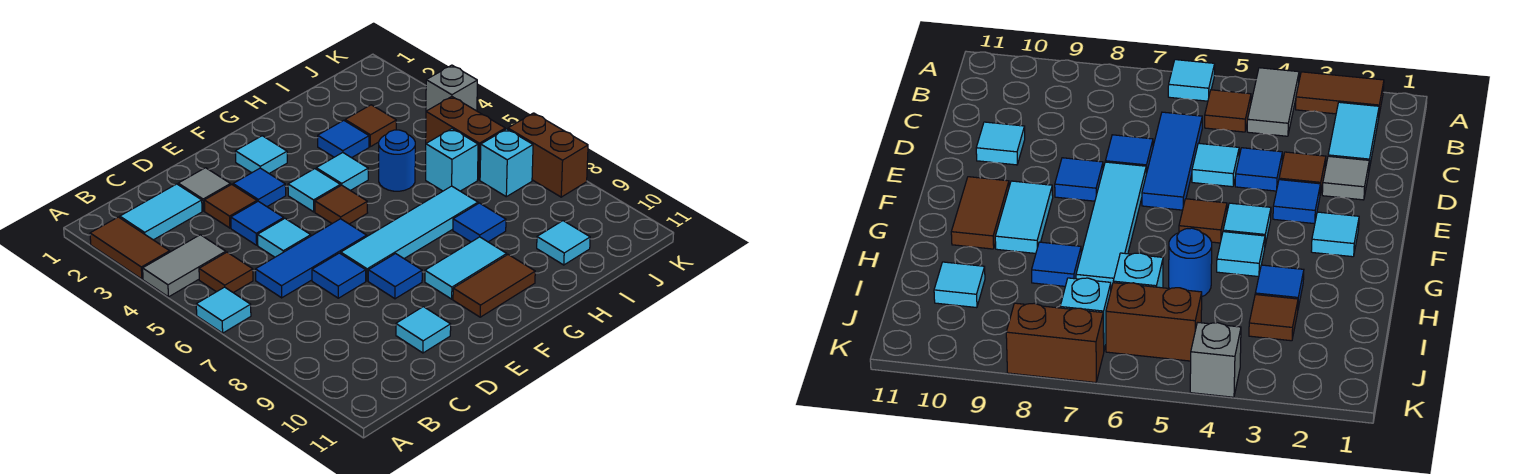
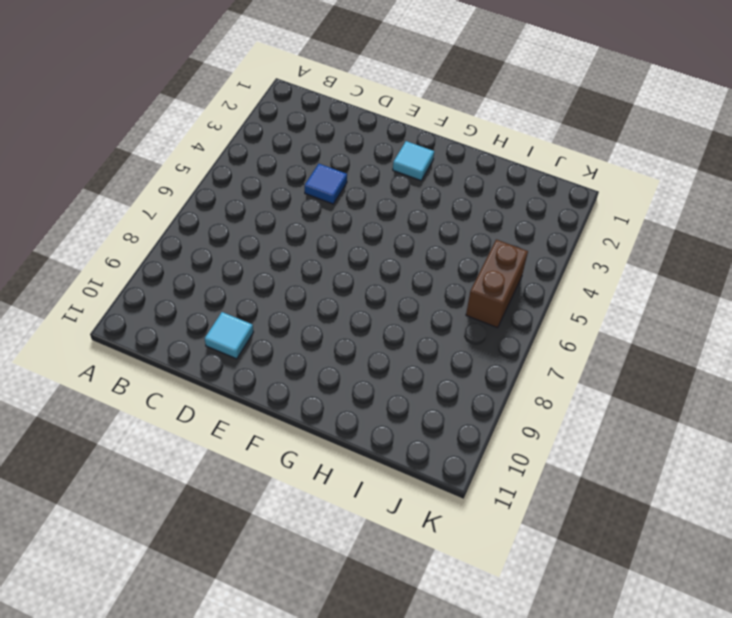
none -> brown 1x2 tile [90,217,170,279]
none -> grey 1x2 tile [143,235,226,297]
none -> cyan 1x1 tile [196,287,251,333]
none -> cyan 1x2 tile [120,184,202,240]

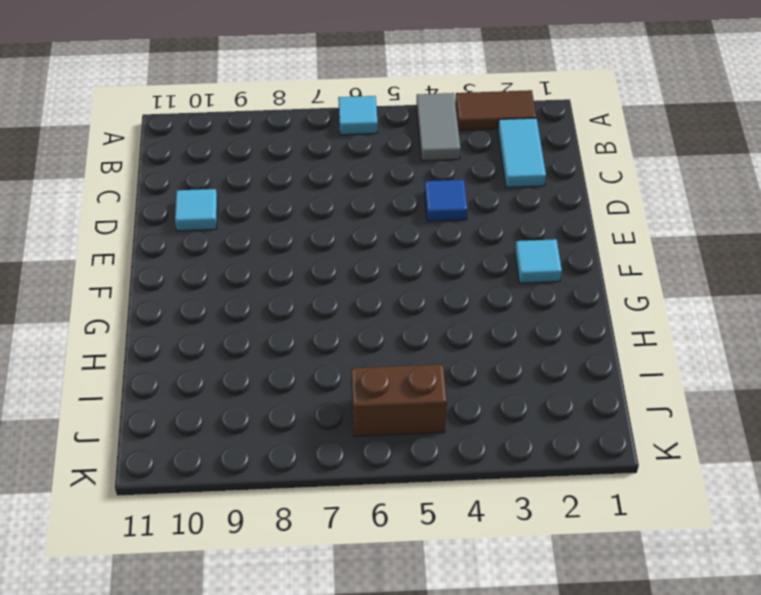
none -> brown 1x1 tile [199,252,253,293]
none -> blue 1x3 tile [256,219,367,298]
none -> grey 1x1 tile [178,168,231,211]
none -> brown 1x1 tile [204,184,257,228]

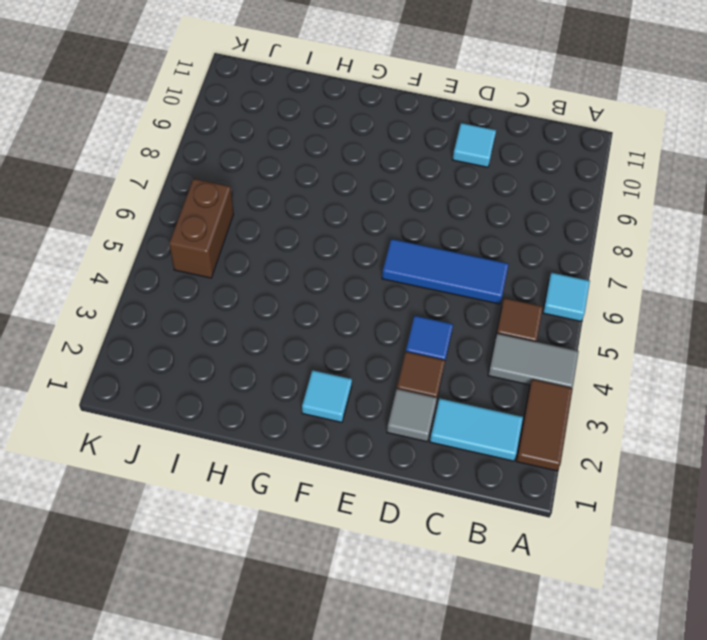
none -> cyan 1x1 tile [258,219,311,257]
none -> blue 1x1 tile [312,253,366,298]
none -> blue 1x1 tile [233,168,286,206]
none -> cyan 1x4 tile [341,186,478,281]

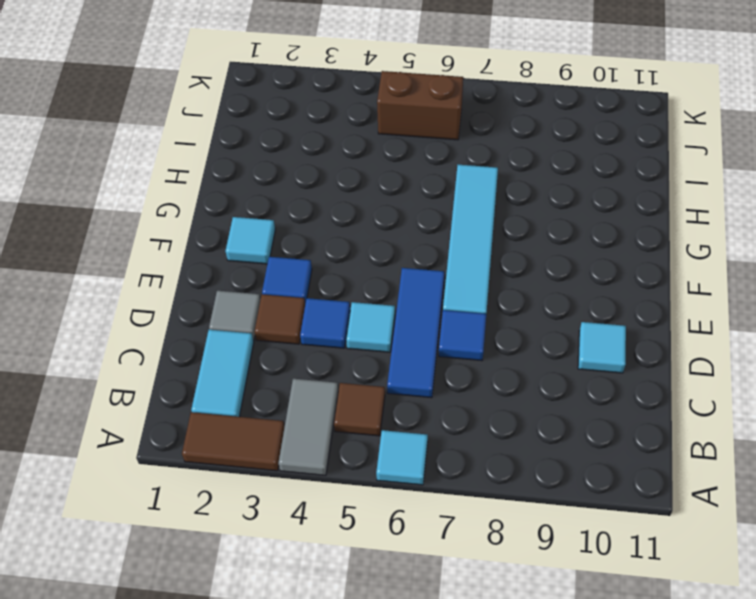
none -> blue 1x1 tile [368,254,422,299]
none -> cyan 1x1 tile [288,169,340,212]
none -> brown 1x1 tile [315,185,368,224]
none -> cyan 1x2 tile [425,237,507,299]

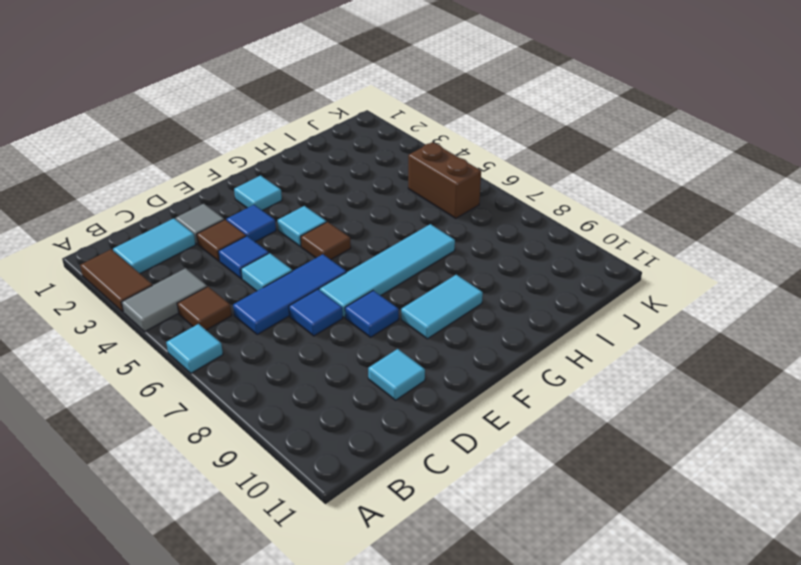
none -> brown 1x2 tile [453,255,535,317]
none -> cyan 1x1 tile [316,153,368,191]
none -> blue 1x1 tile [318,120,369,158]
none -> blue 1x1 round brick [379,130,415,191]

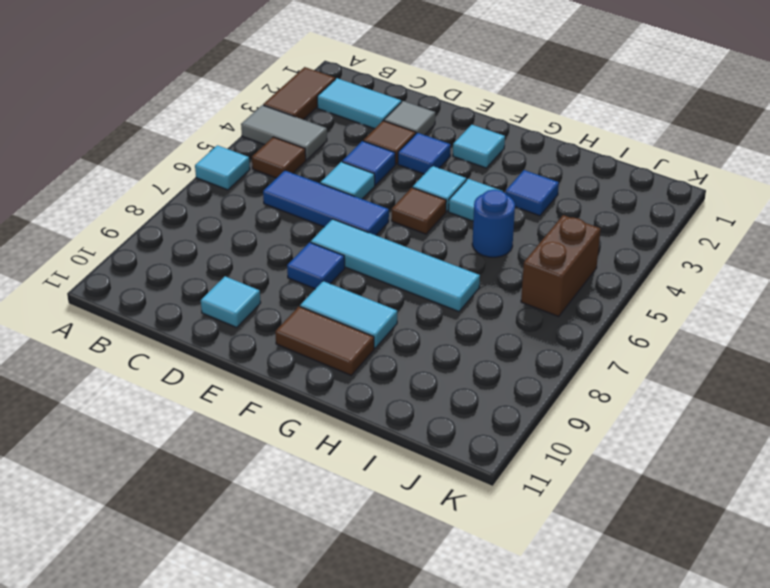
none -> blue 1x1 tile [312,253,366,298]
none -> blue 1x1 tile [453,203,506,242]
none -> brown 1x1 tile [345,105,396,147]
none -> cyan 1x1 brick [426,129,478,191]

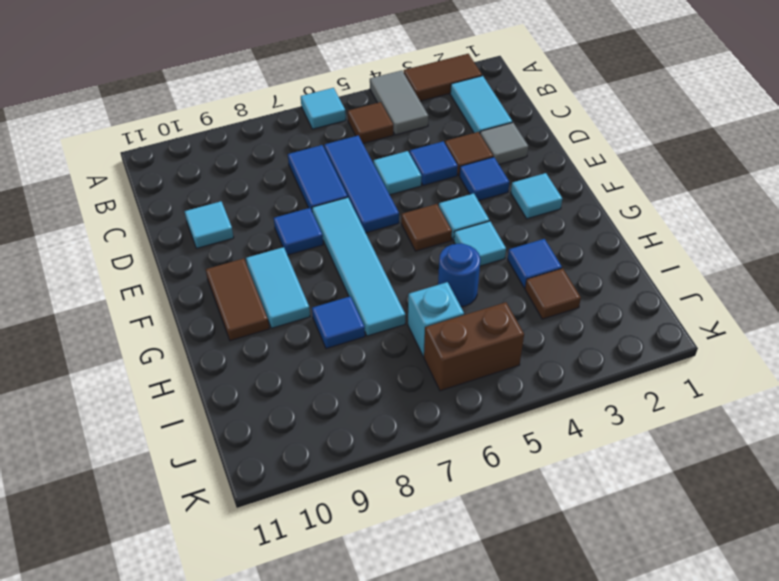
blue 1x2 tile [288,145,348,210] -> blue 1x1 tile [312,253,366,298]
none -> cyan 1x1 tile [537,221,590,265]
none -> cyan 1x1 brick [480,129,533,197]
none -> grey 1x1 brick [426,65,477,111]
none -> brown 1x2 brick [508,113,588,197]

